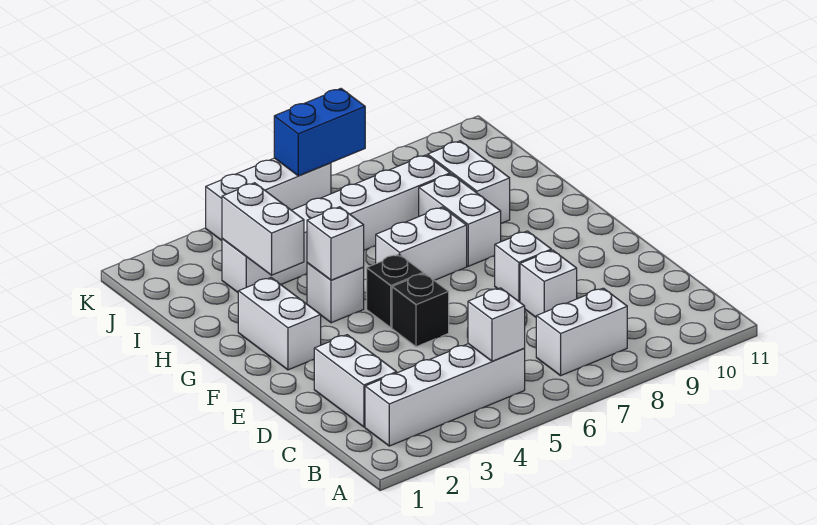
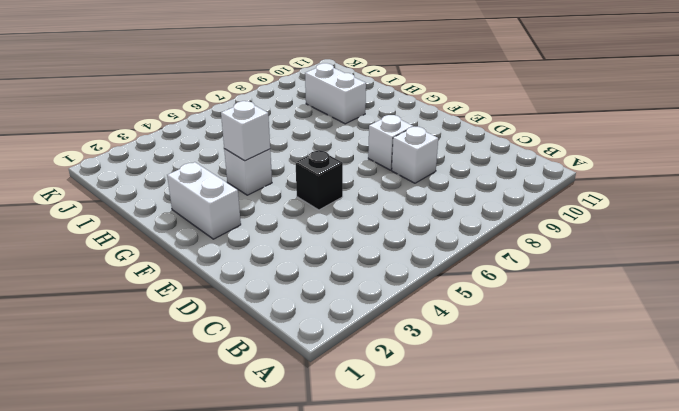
none -> white 1x4 brick [365,344,525,446]
none -> white 1x2 brick [536,288,627,376]
none -> white 1x2 brick [314,335,397,427]

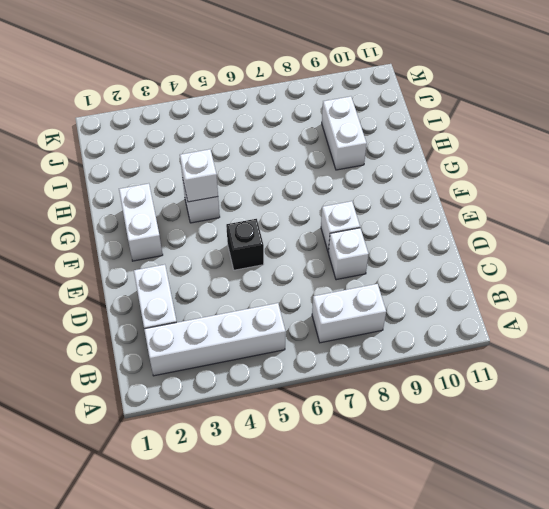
none -> black 1x1 brick [367,254,423,327]
none -> white 1x2 brick [376,207,467,280]
none -> white 1x2 brick [419,174,501,266]

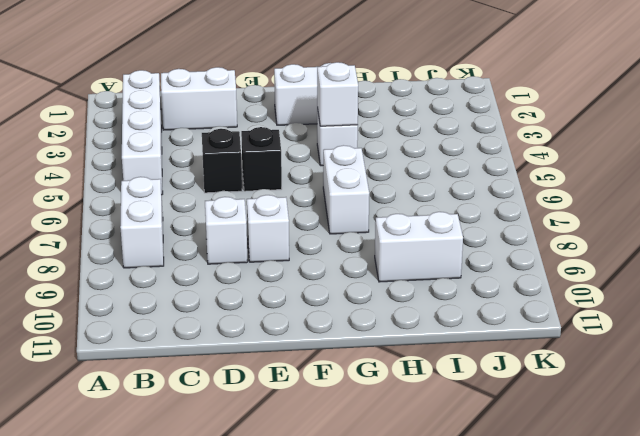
black 1x1 brick [202,129,242,193] -> black 1x1 brick moved to [367,254,423,327]
none -> white 1x2 brick [419,174,501,266]
none -> white 1x6 brick [222,155,450,292]
none -> white 1x3 brick [206,158,331,240]

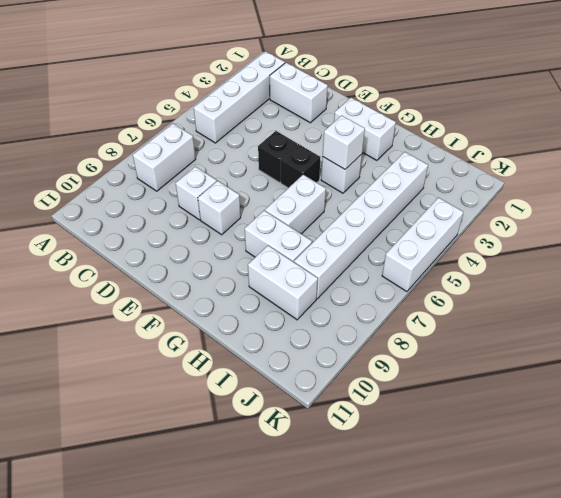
none -> white 1x1 brick [468,288,525,361]
none -> white 1x2 brick [222,183,304,275]
none -> blue 1x2 brick [274,89,365,176]

